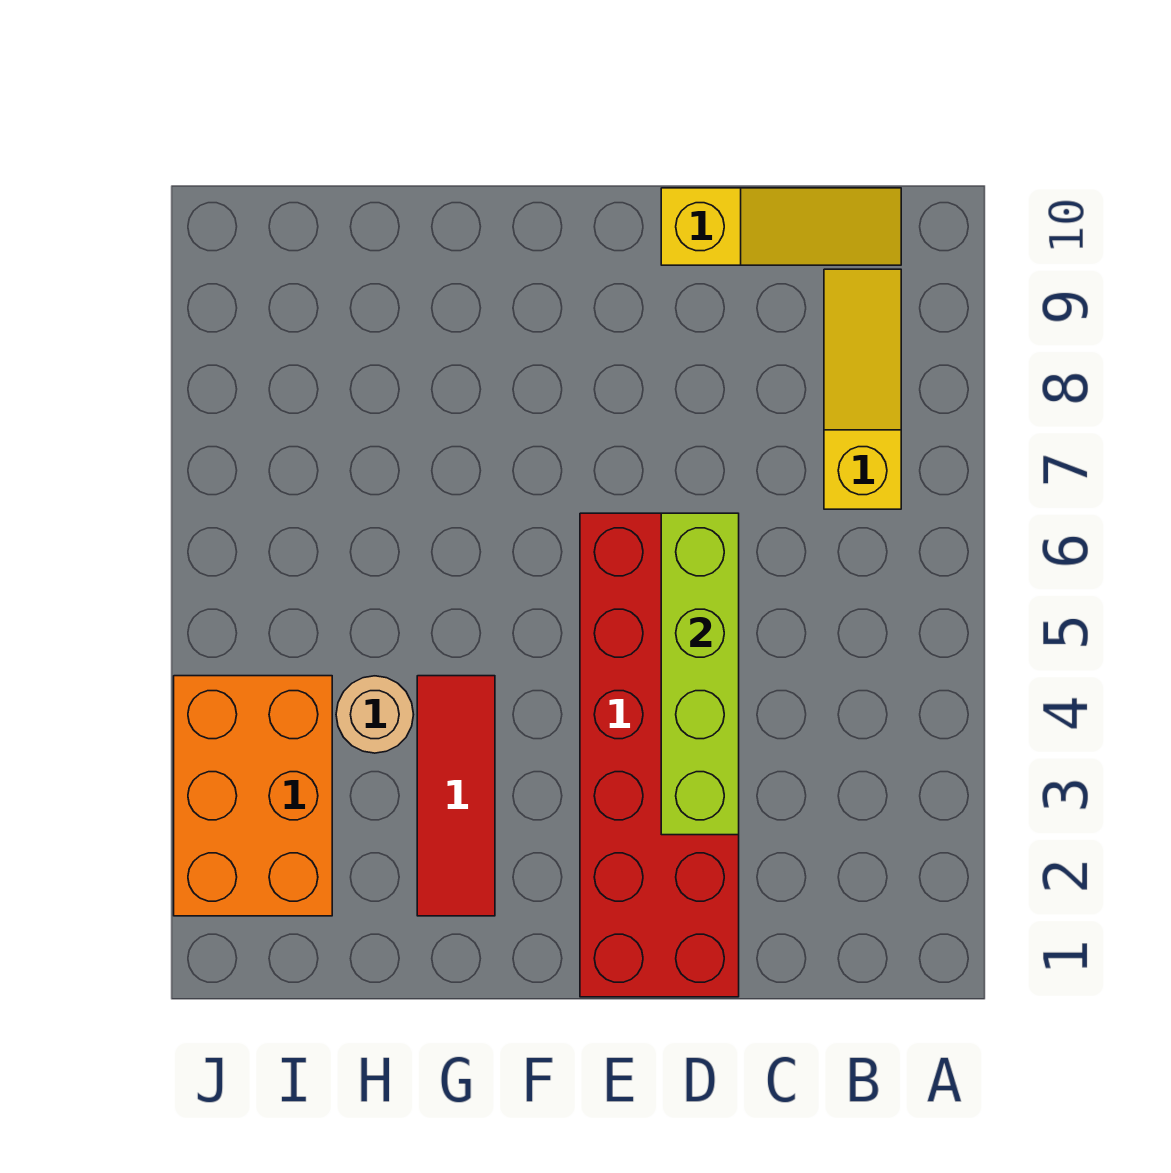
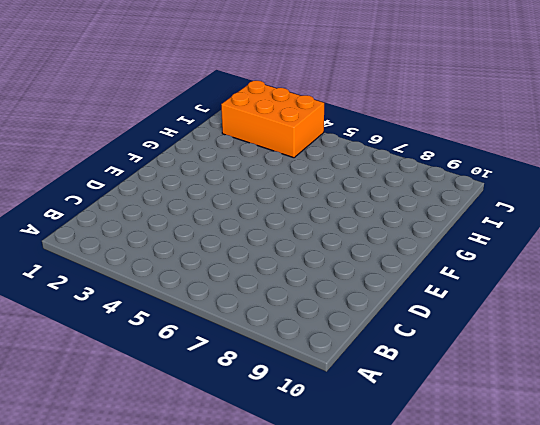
none -> yellow 1x3 slope [824,269,901,509]
none -> yellow 1x3 slope [661,188,901,265]

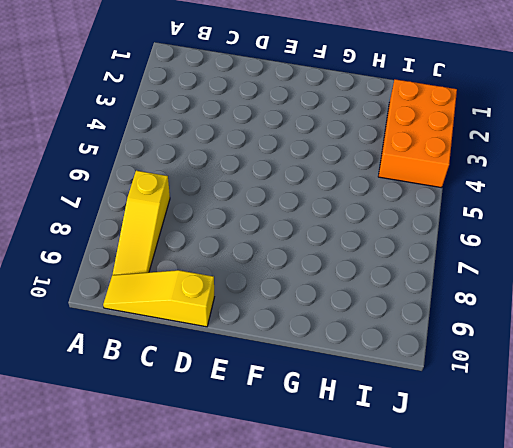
none -> red 2x6 brick [580,513,739,997]
none -> red 1x3 tile [417,676,495,916]

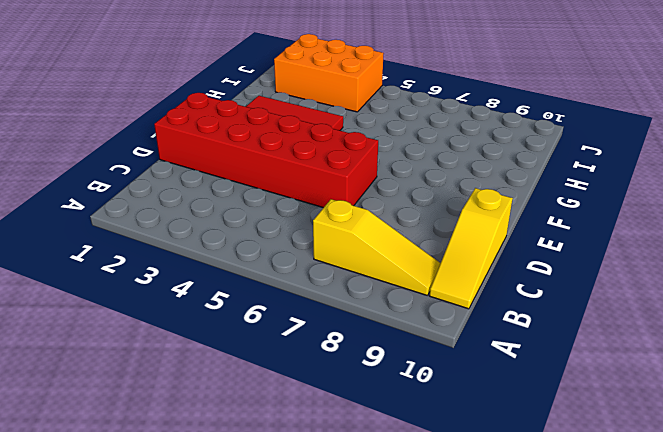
none -> tan 1x1 round brick [336,676,414,753]
none -> lime 1x4 brick [661,513,739,835]

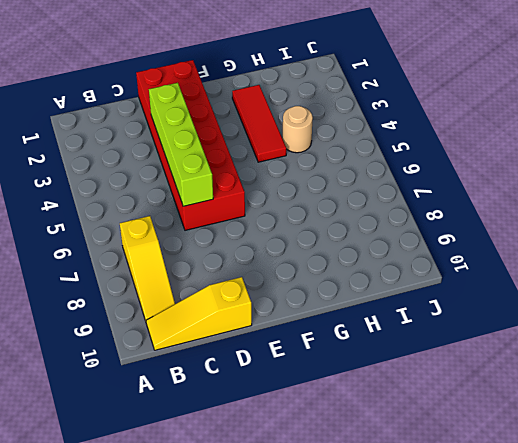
none -> orange 2x3 brick [174,676,332,916]

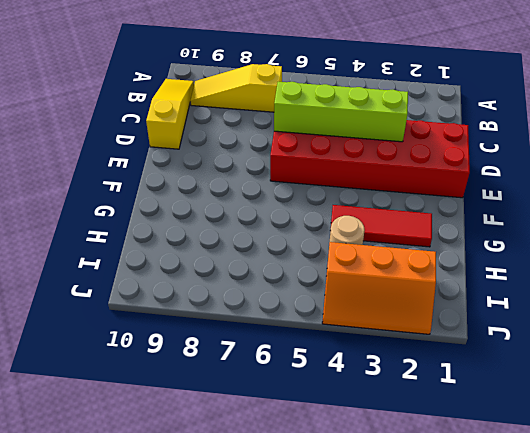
orange 2x3 slope [322,242,436,334] -> orange 2x3 brick [174,676,332,916]

